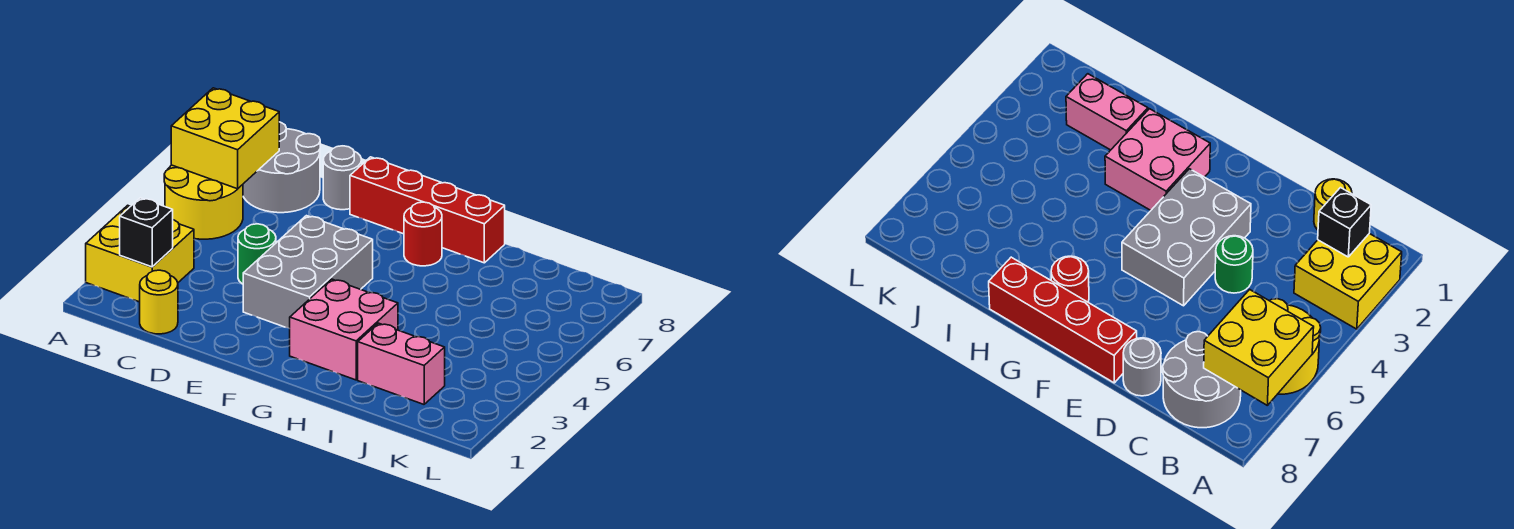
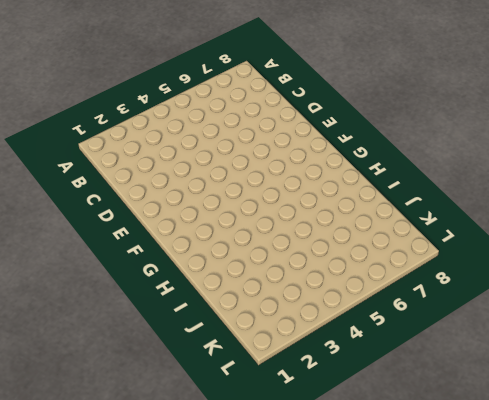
none -> yellow 2x2 brick [86,205,194,302]
none -> yellow 2x2 round brick [164,165,243,239]
none -> grey 2x2 round brick [243,122,320,213]

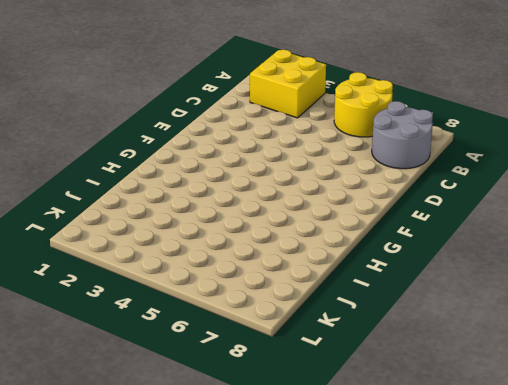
none -> yellow 1x1 round brick [140,270,178,334]
none -> green 1x1 round brick [238,224,276,284]
none -> grey 1x1 round brick [323,146,362,210]

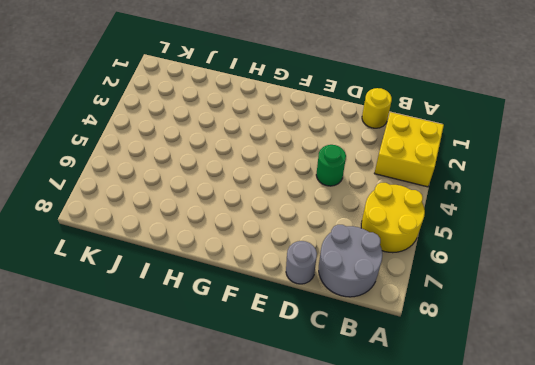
none -> grey 2x3 brick [243,216,373,329]
none -> red 1x4 brick [350,157,505,263]
none -> pink 2x2 brick [290,279,398,380]

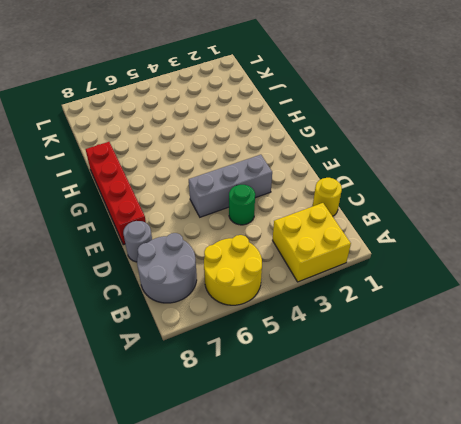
grey 1x3 brick [189,155,272,217] -> grey 2x3 brick [243,216,373,329]
none -> pink 2x2 brick [290,279,398,380]
none -> red 1x1 round brick [404,202,442,266]
none -> pink 1x2 brick [358,323,445,404]

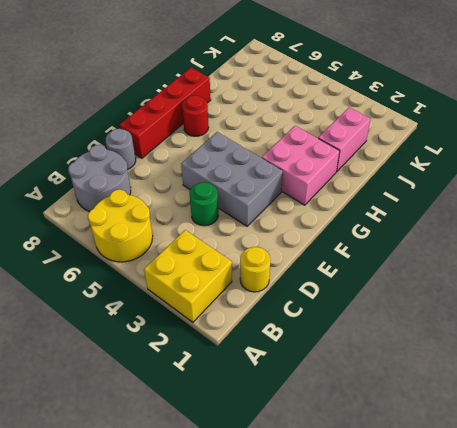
none -> yellow 2x2 brick [171,88,279,189]
none -> black 1x1 brick [120,198,173,267]

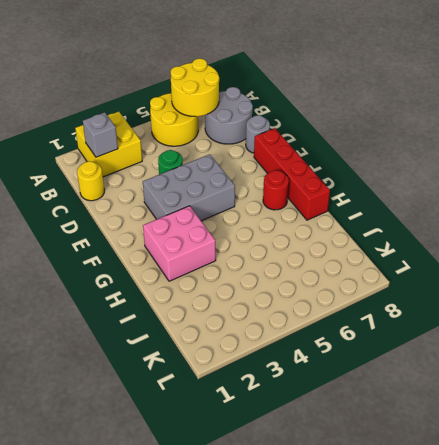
yellow 2x2 round brick [171,59,219,116] -> yellow 2x2 brick [171,88,279,189]
grey 1x1 brick [83,112,118,157] -> black 1x1 brick [120,198,173,267]
none -> pink 1x2 brick [358,323,445,404]

